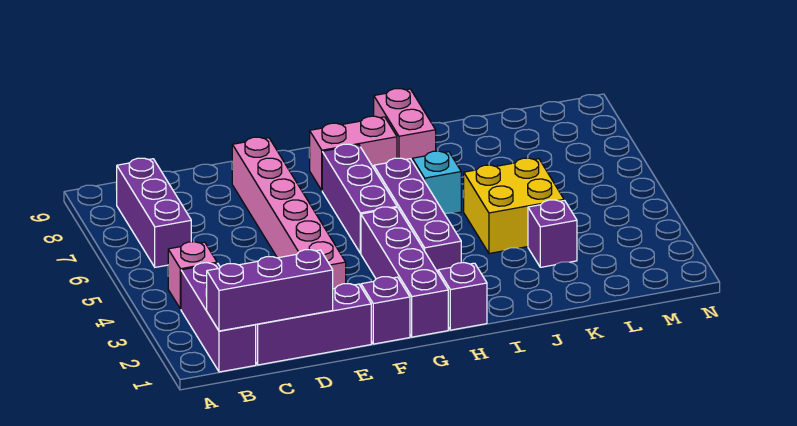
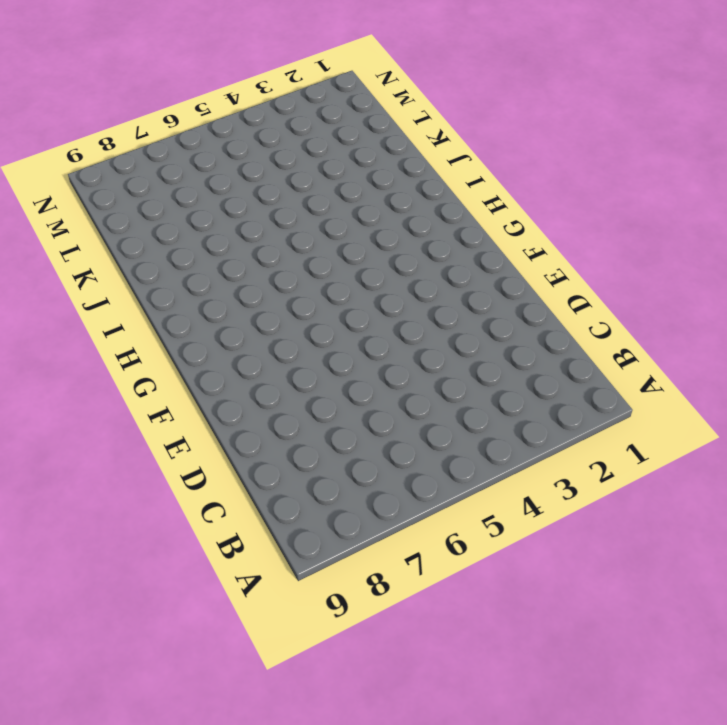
none -> purple 1x3 brick [181,263,256,372]
none -> pink 1x1 brick [168,242,217,309]
none -> purple 1x3 brick [117,158,191,267]

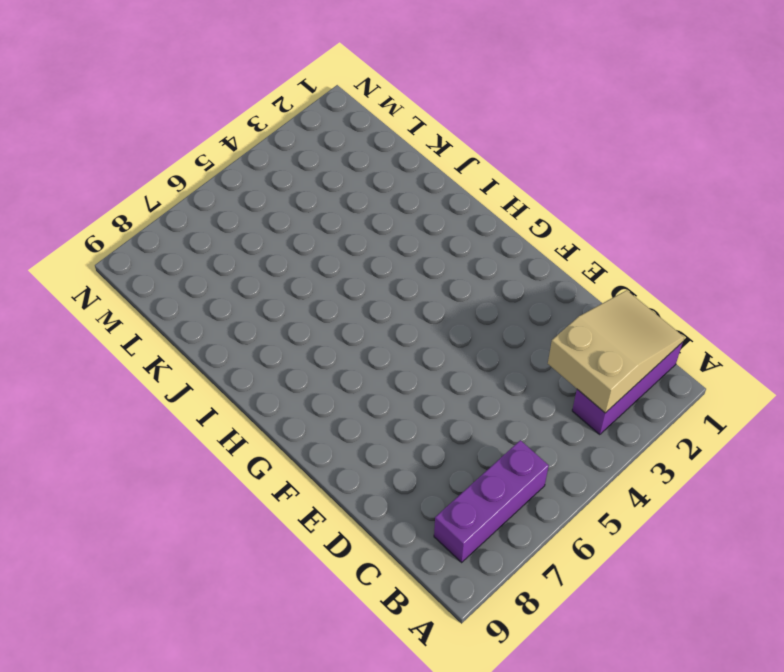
tan 2x3 slope [548,290,684,413] -> purple 1x3 brick [207,249,333,331]
none -> pink 1x1 brick [168,242,217,309]
none -> purple 1x3 brick [256,284,371,365]
none -> pink 1x6 brick [232,137,346,289]

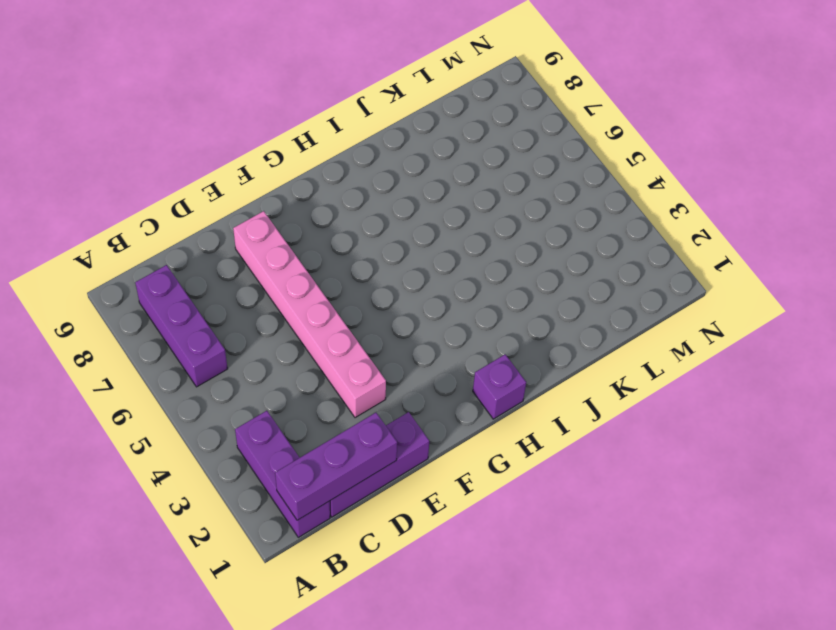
none -> pink 1x1 brick [168,242,217,309]
none -> purple 1x1 brick [361,277,410,344]
none -> purple 1x4 brick [361,207,448,337]

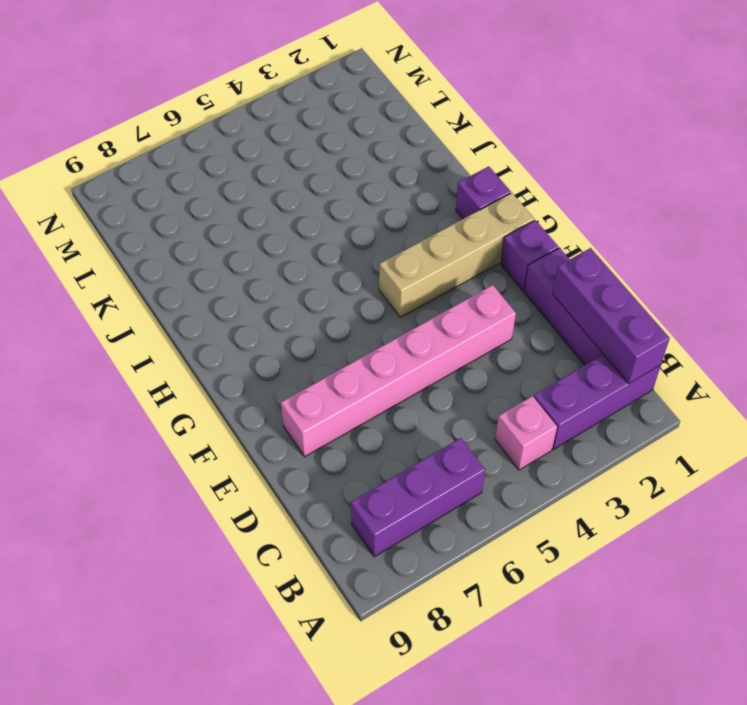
tan 1x4 brick [379,193,534,317] -> purple 1x4 brick [361,207,448,337]
none -> purple 1x3 brick [322,144,397,254]
none -> pink 1x2 brick [310,116,397,190]
none -> purple 1x4 brick [374,158,461,272]

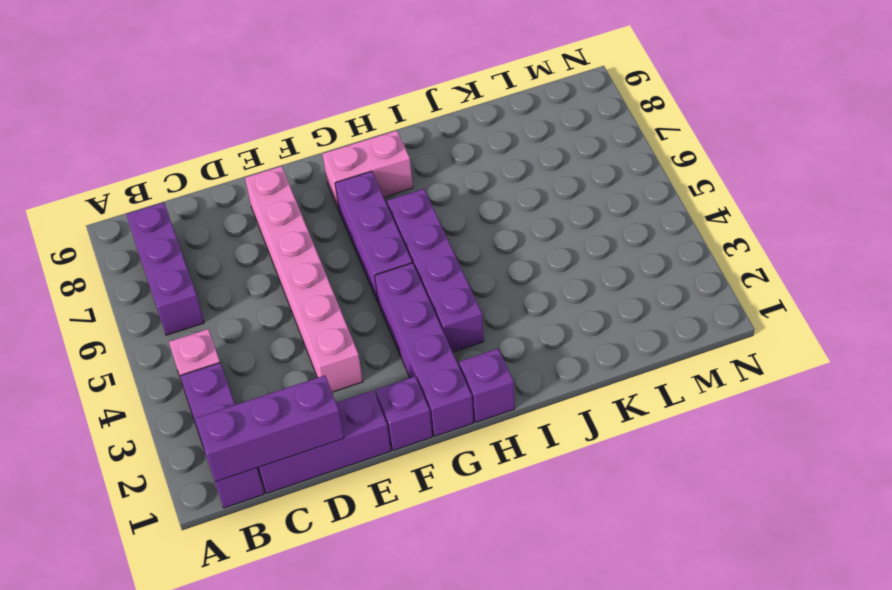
none -> cyan 1x1 brick [412,151,461,214]
none -> pink 1x2 brick [374,89,436,160]
none -> yellow 2x2 brick [464,158,564,253]

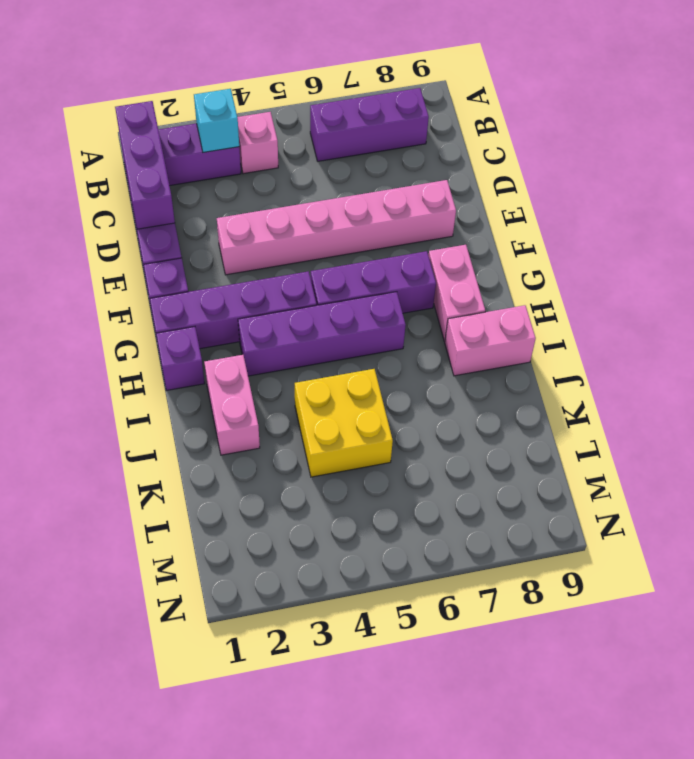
cyan 1x1 brick [194,89,239,152] -> cyan 1x1 brick moved to [412,151,461,214]
pink 1x2 brick [204,355,260,455] -> none
none -> purple 1x1 brick [528,200,577,267]

